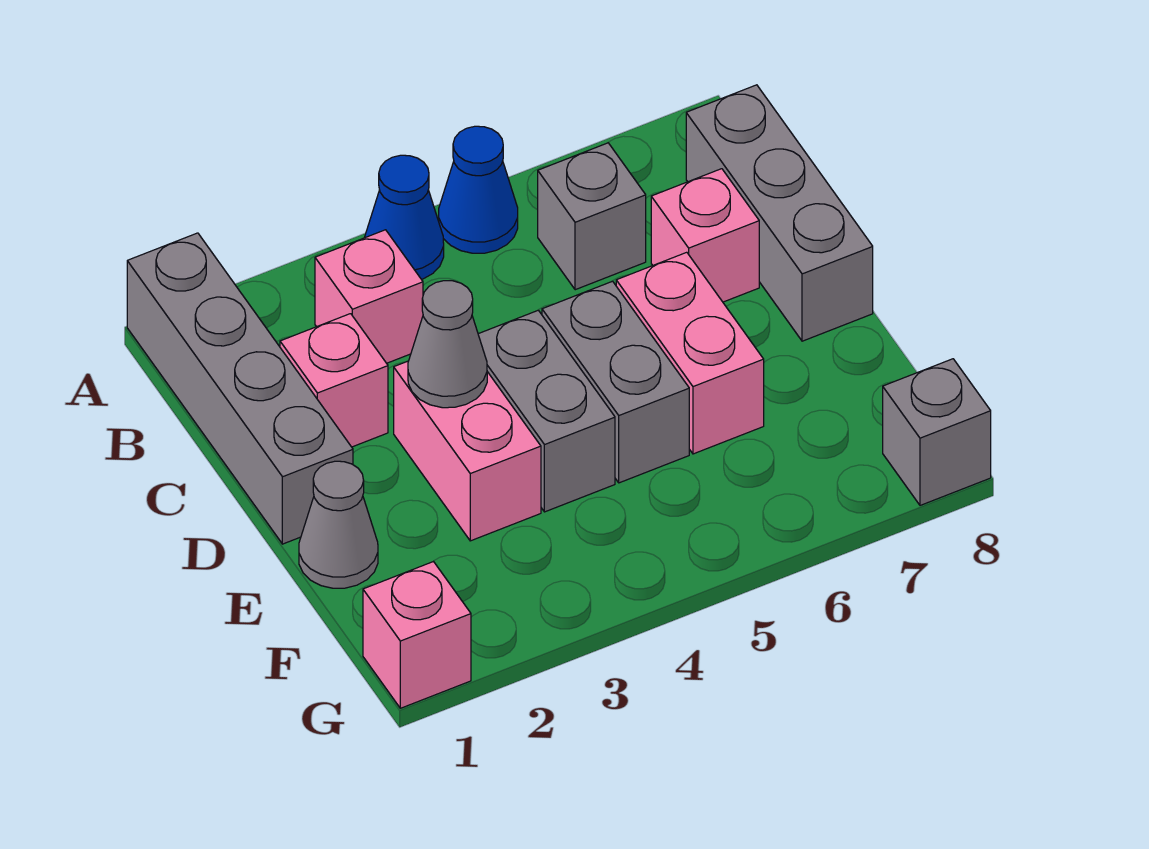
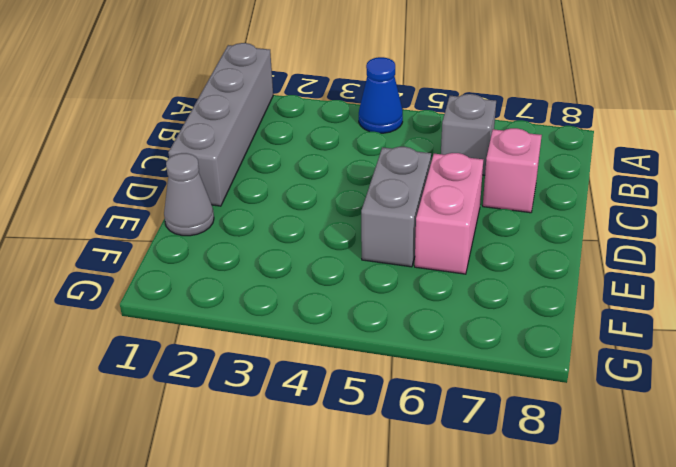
none -> blue 1x1 cone [439,126,518,253]
none -> pink 1x1 brick [315,230,423,363]
none -> grey 1x3 brick [686,85,873,341]

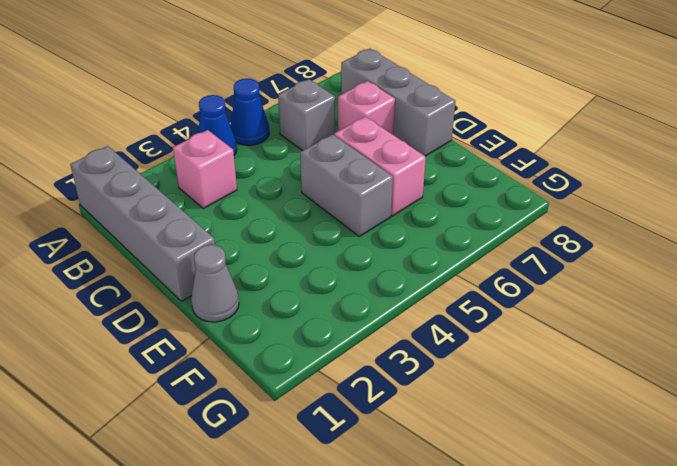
none -> pink 1x1 brick [280,314,388,447]
none -> pink 1x2 brick [394,361,541,541]
none -> grey 1x2 brick [478,310,615,512]

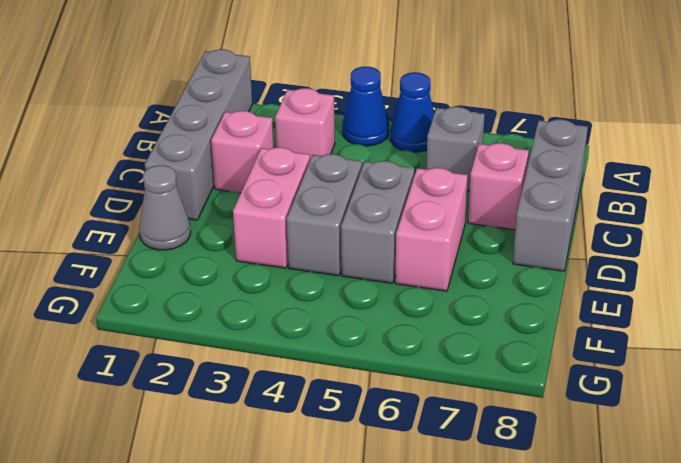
none -> pink 1x1 brick [363,561,471,708]
none -> grey 1x1 brick [883,359,991,505]
none -> grey 1x1 cone [408,281,487,408]

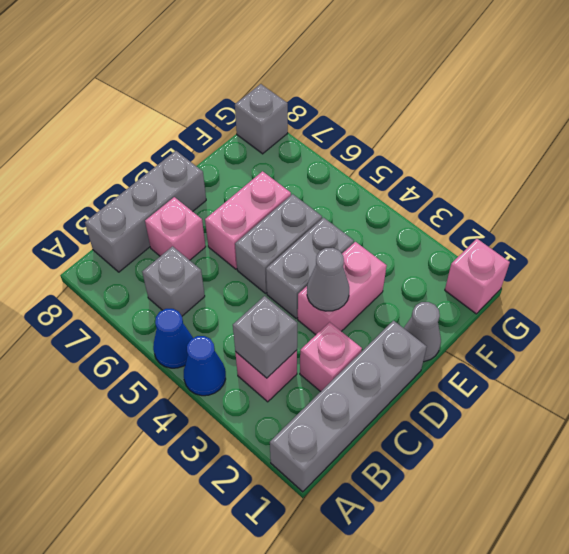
grey 1x1 brick [233,296,297,378] -> none

